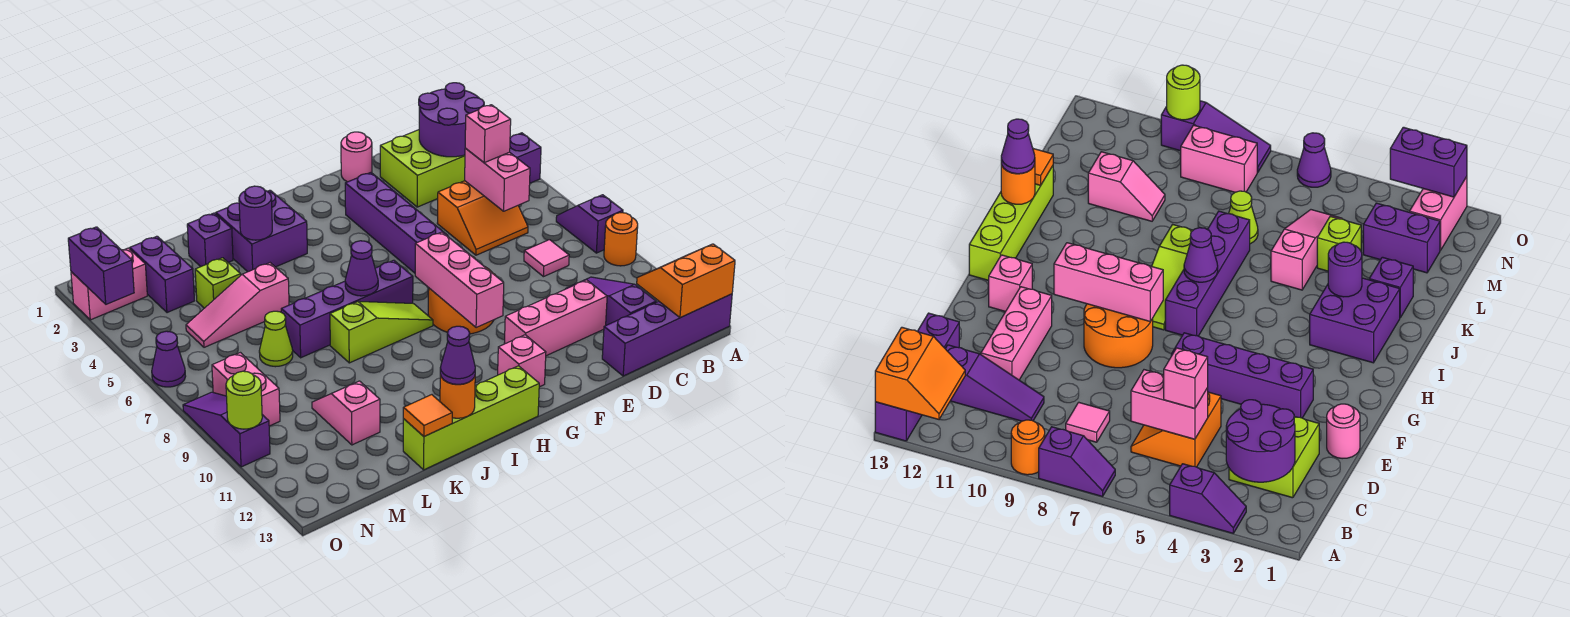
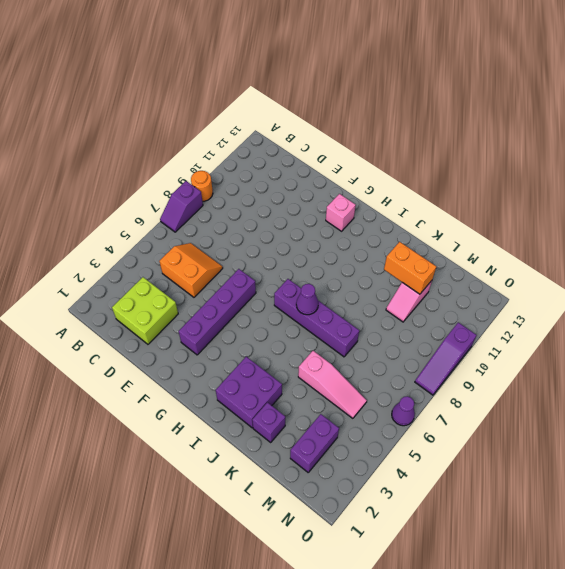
orange 1x2 brick [384,242,436,294] -> none
none -> purple 1x2 slope [510,133,541,183]
none -> purple 1x4 brick [602,294,732,376]
none -> pink 1x1 tile [524,240,569,277]
none -> purple 1x3 slope [566,277,656,325]

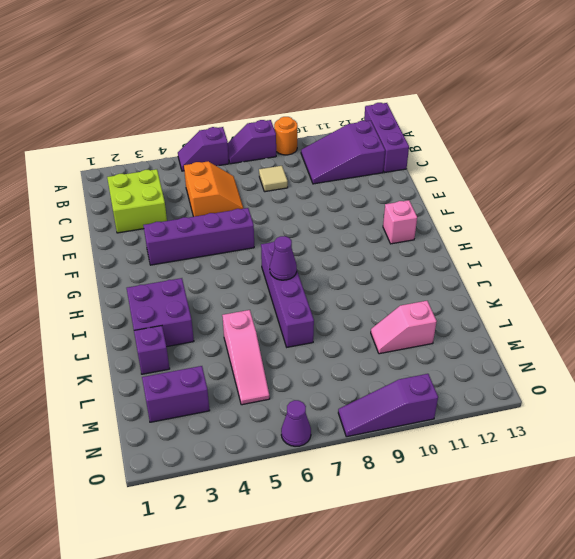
purple 1x2 slope [178,127,229,171] -> purple 1x2 slope moved to [510,133,541,183]
purple 1x3 brick [364,103,409,173] -> purple 1x4 brick [602,294,732,376]
purple 2x3 slope [301,121,385,184] -> purple 1x3 slope [566,277,656,325]
tan 1x1 tile [259,166,288,192] -> pink 1x1 tile [524,240,569,277]
none -> pink 1x3 brick [504,280,607,356]
none -> pink 1x1 round brick [341,132,372,182]
none -> orange 2x2 round brick [428,256,496,334]
none -> lime 1x3 slope [330,301,433,363]

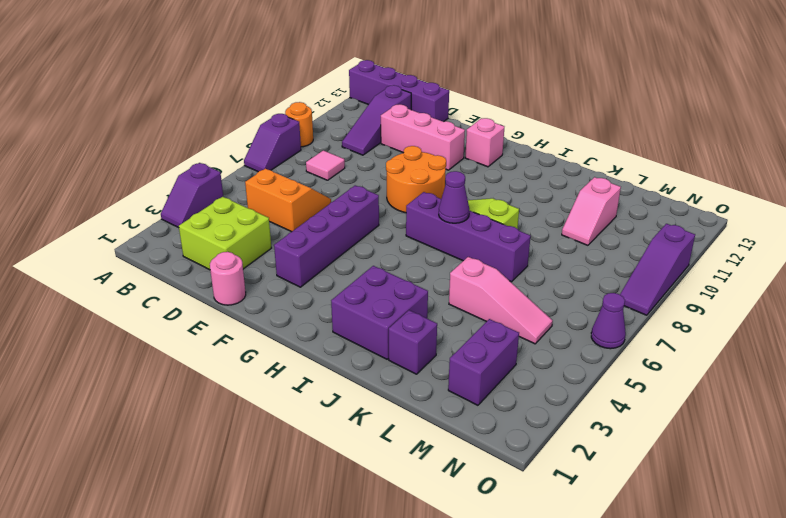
none -> lime 1x4 brick [403,366,539,470]
none -> lime 1x1 brick [195,258,241,308]
none -> lime 1x1 cone [259,311,293,367]
none -> pink 1x2 brick [71,248,147,320]

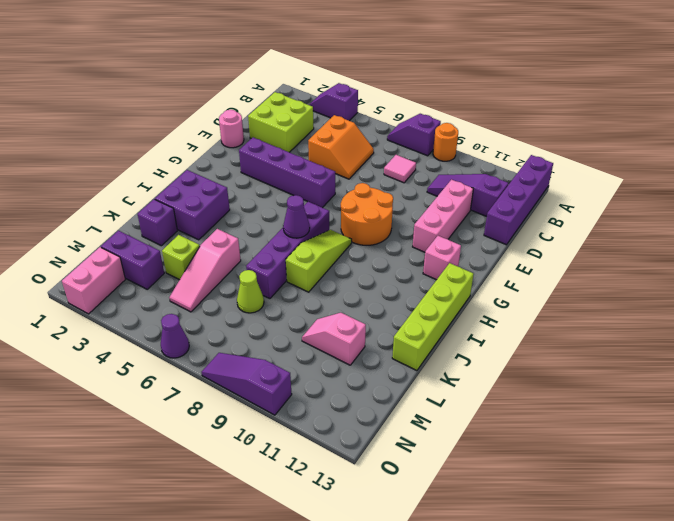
none -> pink 1x2 brick [212,353,280,426]
none -> orange 2x2 slope [637,244,735,318]
none -> purple 2x2 round brick [419,83,484,157]
none -> pink 1x2 brick [465,148,530,211]

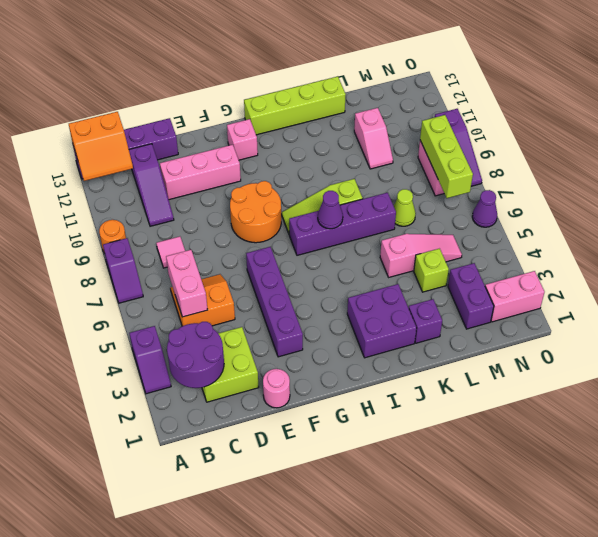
lime 1x3 brick [420,115,473,198] -> none
none -> pink 1x3 brick [415,232,504,328]
none -> purple 1x1 round brick [239,186,272,240]
none -> orange 1x1 round brick [440,375,475,418]
none -> orange 1x1 tile [403,395,452,437]

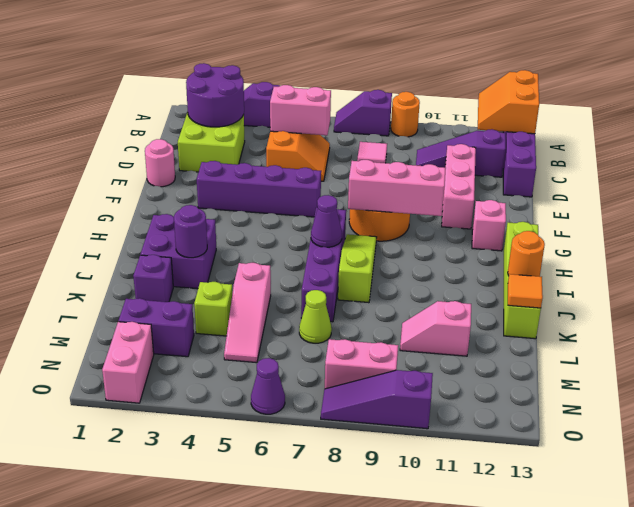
none -> purple 1x2 brick [68,227,134,304]
none -> lime 1x1 round brick [226,371,262,429]
none -> pink 1x1 brick [465,105,511,163]
none -> purple 1x1 cone [440,326,475,384]

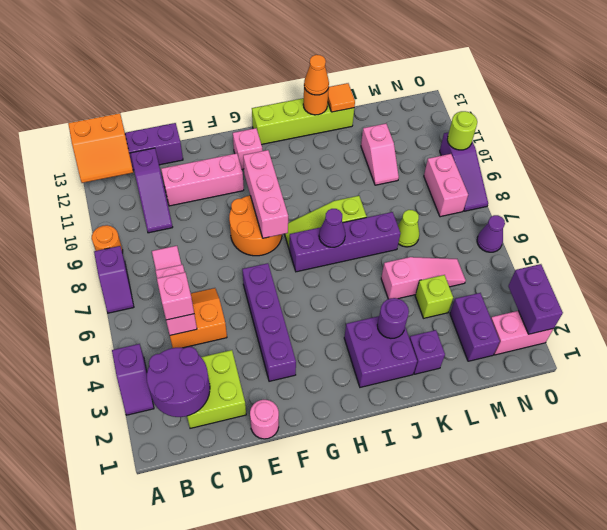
orange 1x1 cone [304,55,329,95] -> purple 1x1 cone [440,326,475,384]

